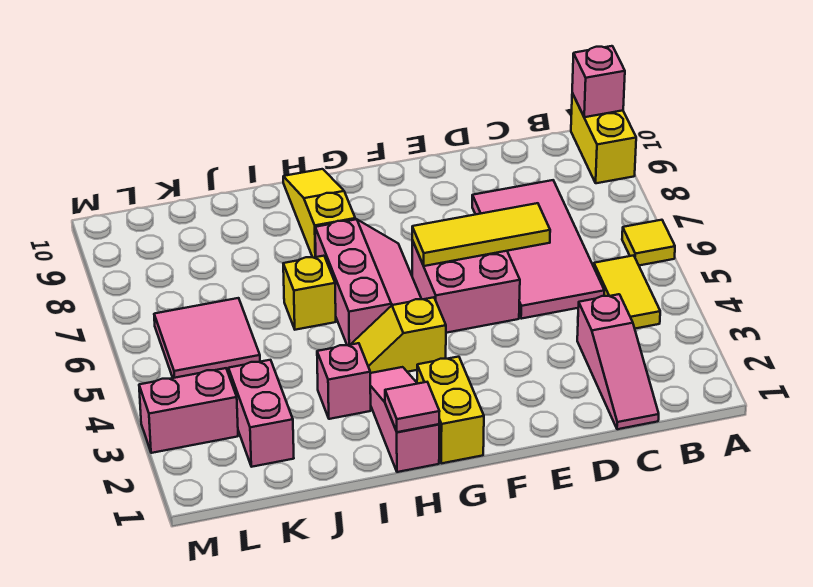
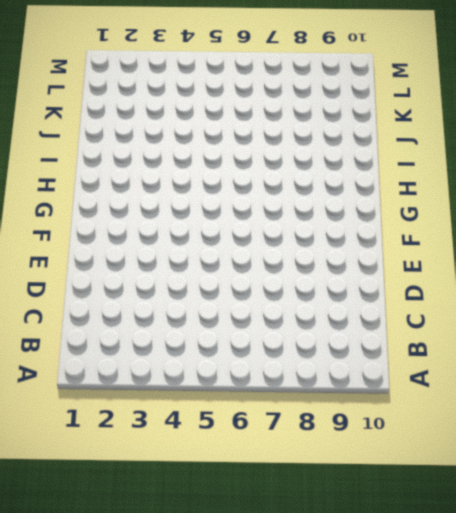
none -> yellow 1x1 tile [622,220,675,265]
none -> yellow 1x2 brick [571,93,636,183]
none -> yellow 1x2 tile [594,255,660,329]

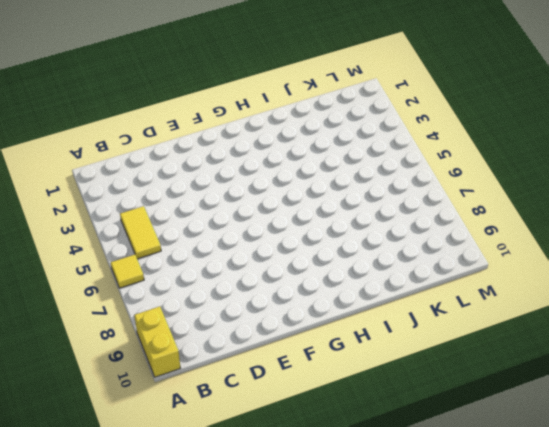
none -> pink 1x3 slope [577,294,659,429]
none -> pink 2x4 tile [472,180,604,319]
none -> pink 2x2 brick [412,240,520,333]

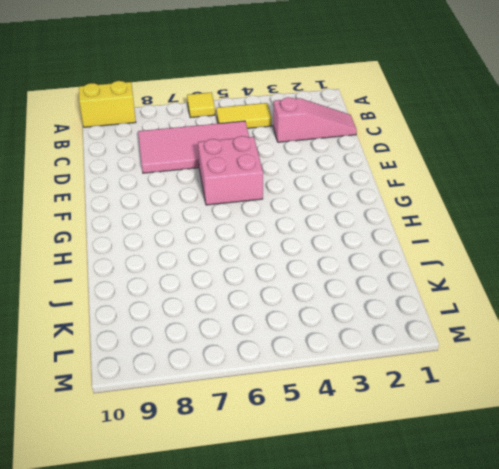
none -> yellow 1x2 brick [417,357,484,463]
none -> yellow 1x2 slope [351,297,446,373]
none -> pink 2x3 slope [315,219,421,345]

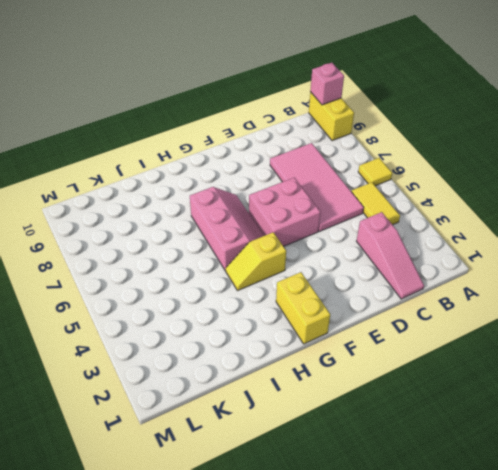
none -> pink 1x3 slope [370,367,439,472]
none -> yellow 1x3 slope [283,169,355,258]
none -> pink 1x1 brick [317,343,371,419]

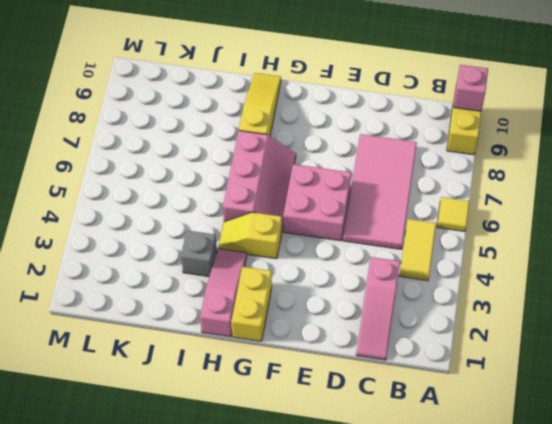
grey 1x1 brick [181,231,217,277] -> pink 1x1 brick [317,343,371,419]
none -> yellow 1x1 brick [283,256,336,330]
none -> pink 1x2 brick [228,360,294,467]
none -> pink 2x2 tile [154,298,260,378]

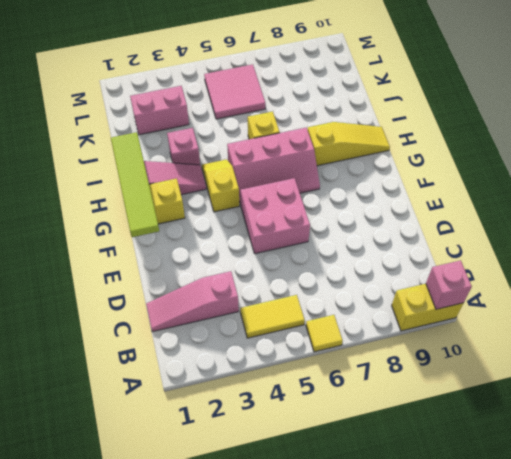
lime 1x4 tile [111,132,159,237] -> pink 1x1 tile [385,382,440,432]
none -> pink 2x4 tile [472,180,604,319]
none -> pink 1x2 brick [139,368,238,453]
none -> yellow 1x3 tile [412,203,550,266]

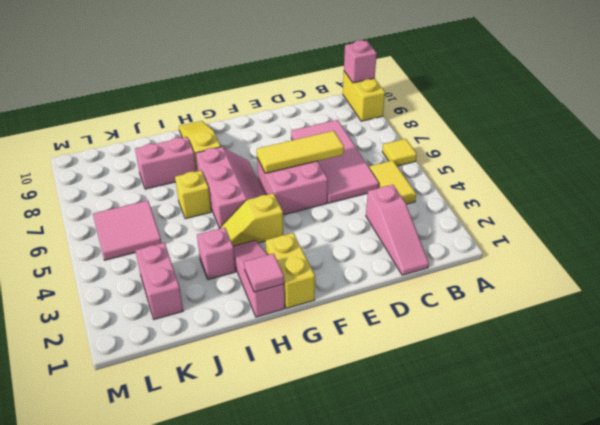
pink 1x2 brick [135,137,196,189] -> pink 1x2 brick moved to [139,368,238,453]

